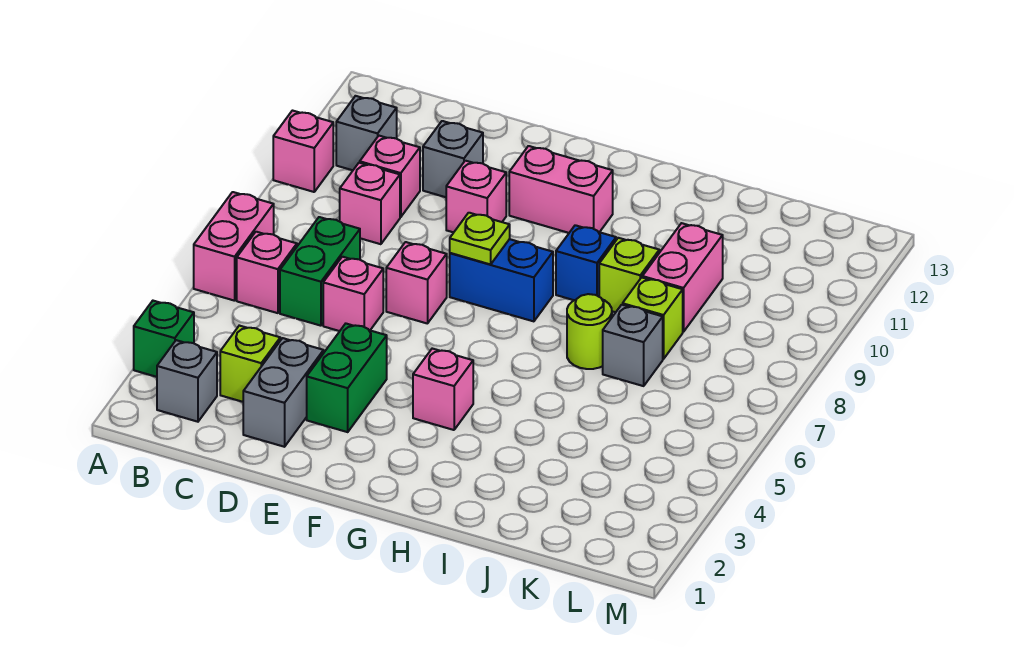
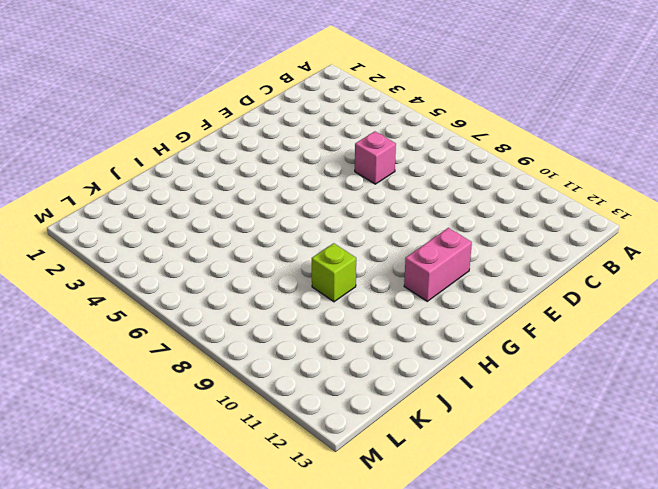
none -> green 1x1 brick [134,301,194,377]
none -> pink 1x2 brick [194,192,274,301]
none -> pink 1x1 brick [273,111,333,192]

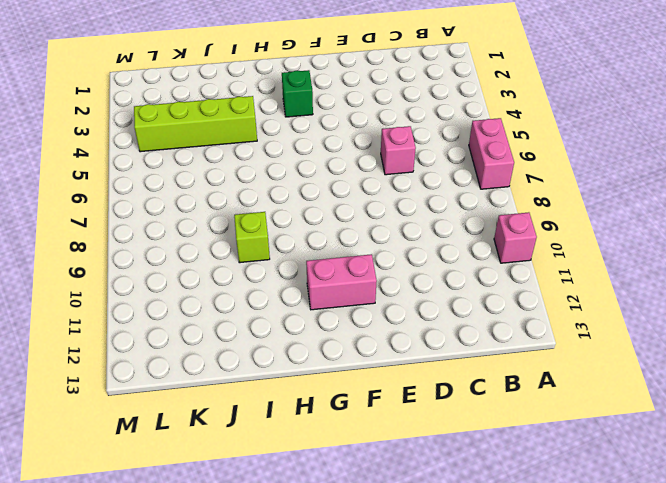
green 1x1 brick [282,70,313,117] -> green 1x1 brick moved to [134,301,194,377]
lime 1x4 brick [134,96,257,152] -> none
none -> grey 1x1 brick [157,340,217,422]
none -> pink 1x1 brick [237,232,297,313]
none -> grey 1x1 brick [336,96,397,170]

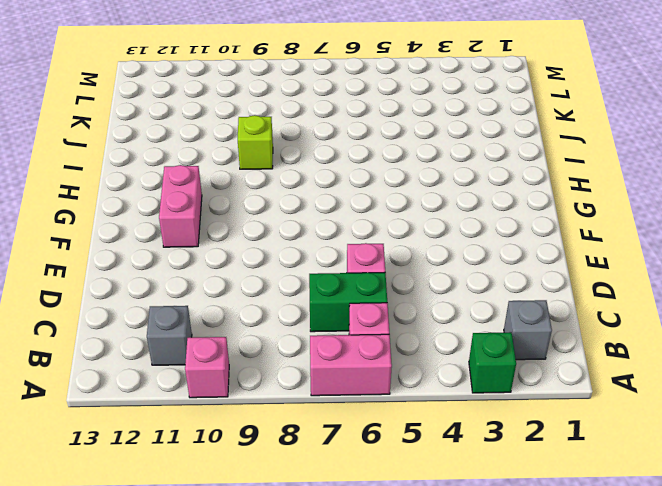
none -> lime 1x1 brick [220,326,280,402]
none -> pink 1x1 brick [340,163,400,244]
none -> pink 1x1 brick [360,136,420,217]

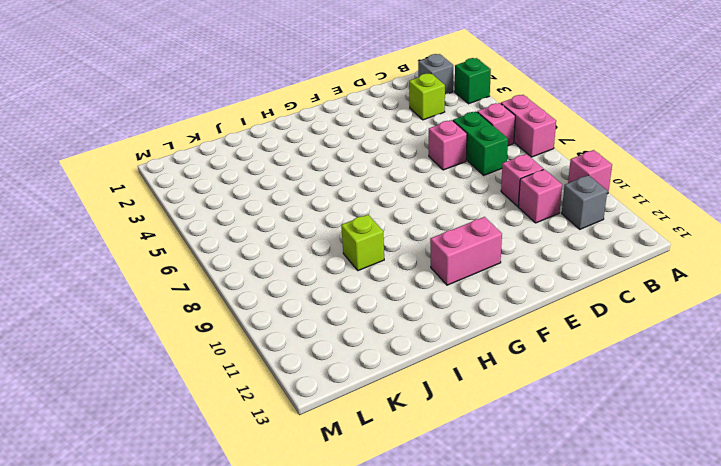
none -> grey 1x2 brick [243,338,324,447]
none -> grey 1x1 brick [423,121,483,197]
none -> green 1x2 brick [307,324,387,432]

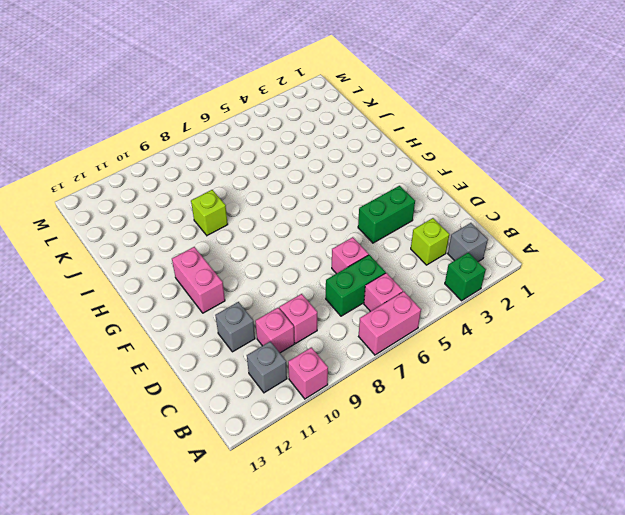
none -> grey 1x2 brick [243,338,324,447]
none -> pink 1x1 brick [386,242,447,324]
none -> pink 1x1 brick [446,161,506,232]

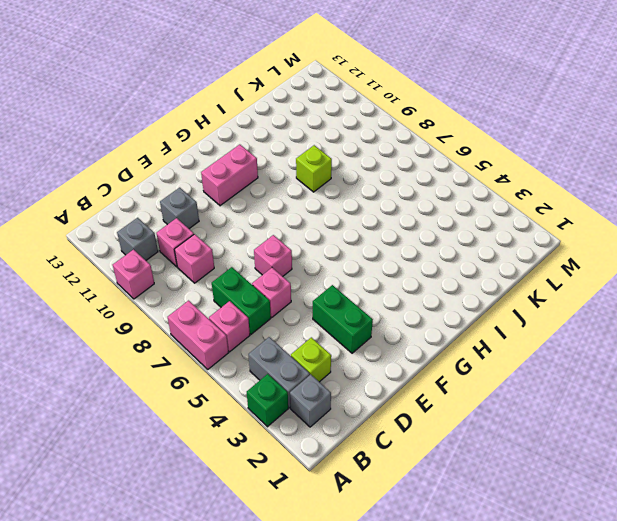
grey 1x2 brick [248,337,310,408] -> grey 1x2 brick moved to [243,338,324,447]
none -> pink 1x1 brick [446,161,506,232]
none -> blue 1x2 brick [450,239,553,321]
none -> pink 1x1 brick [413,349,473,430]

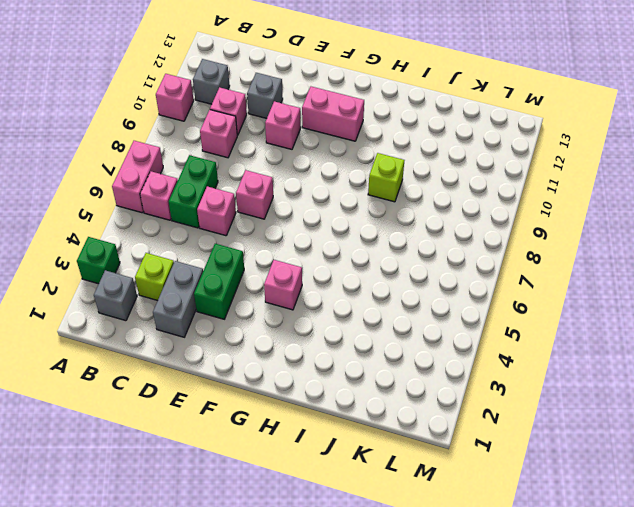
none -> blue 1x2 brick [450,239,553,321]
none -> blue 1x1 brick [556,225,616,300]
none -> lime 1x1 round brick [567,294,612,369]

